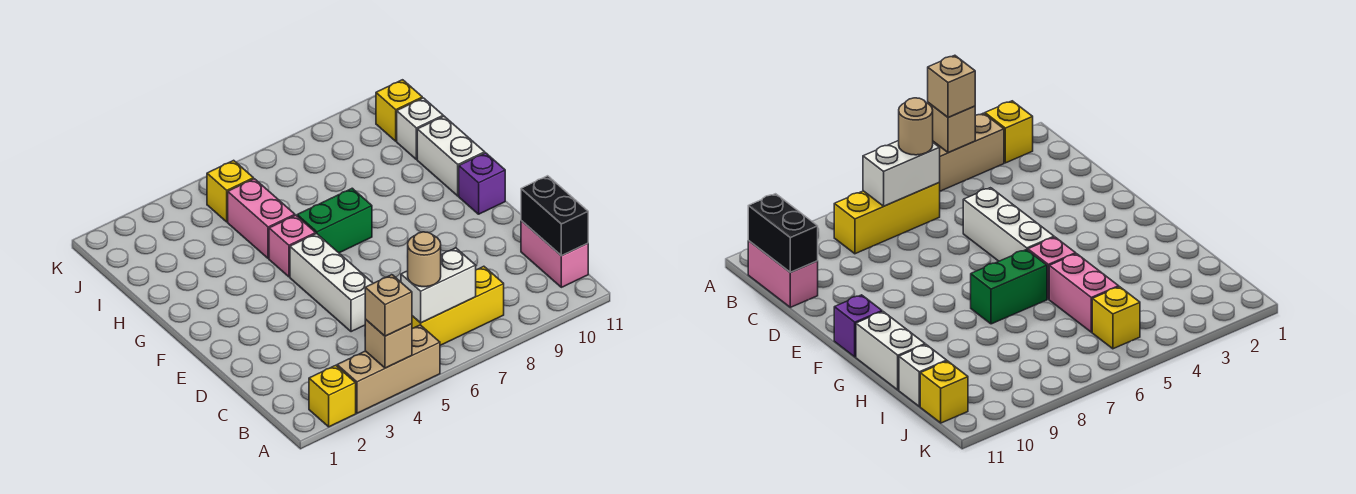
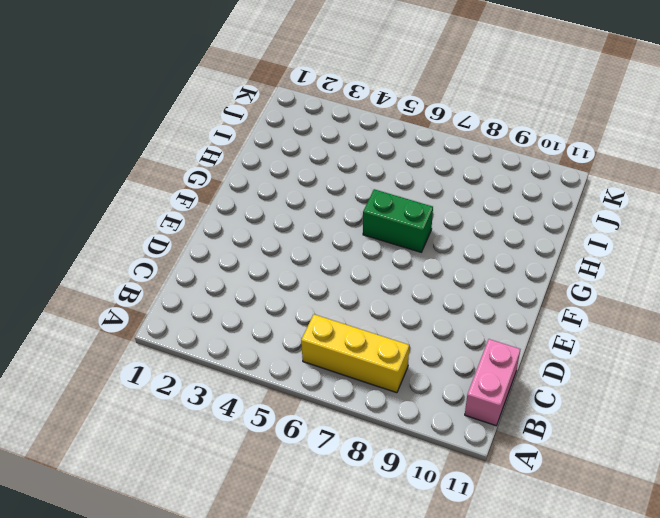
none -> yellow 1x1 brick [309,365,356,427]
none -> tan 1x3 brick [337,325,440,413]
none -> white 1x3 brick [290,234,373,332]

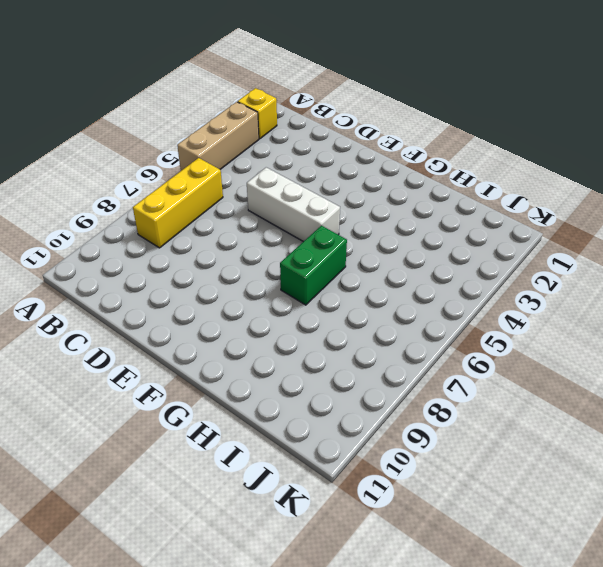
none -> pink 1x2 brick [521,221,588,287]
none -> purple 1x1 brick [459,153,505,214]
none -> pink 1x1 brick [269,215,316,277]

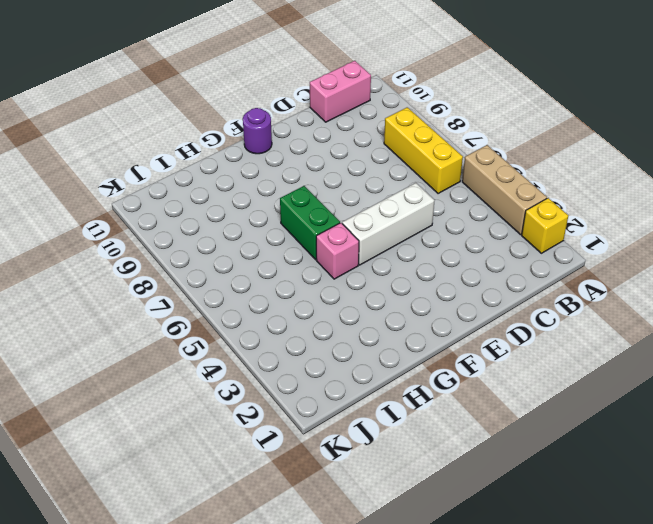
purple 1x1 round brick [243,108,272,154] -> purple 1x1 brick [459,153,505,214]
none -> white 1x2 brick [417,116,485,196]
none -> pink 1x2 brick [228,179,295,259]
none -> white 1x1 brick [397,98,443,159]

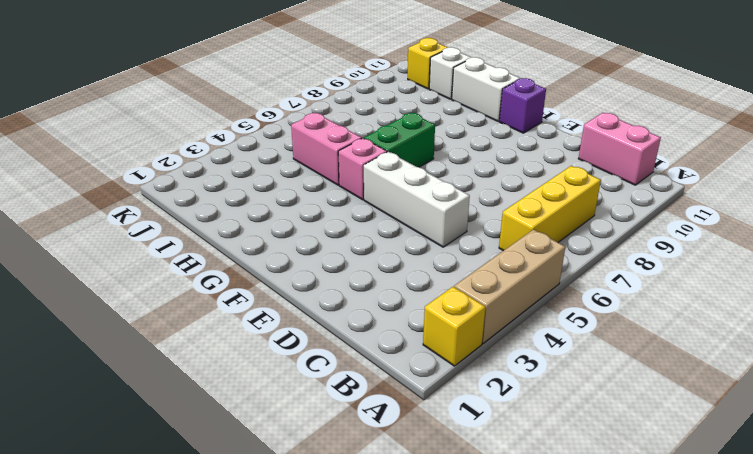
none -> yellow 1x1 brick [207,160,253,222]
none -> tan 1x1 brick [365,319,412,368]
none -> white 1x2 brick [401,248,476,323]

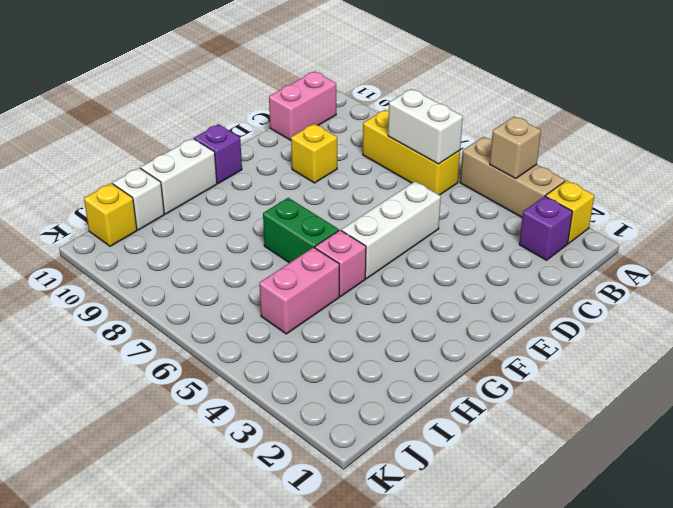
purple 1x1 brick [519,196,572,260] -> none
yellow 1x1 brick [291,124,337,183] -> yellow 1x1 brick moved to [207,160,253,222]
none -> black 1x2 brick [521,176,588,256]
none -> tan 1x1 brick [365,275,412,336]
none -> tan 1x1 round brick [408,232,441,287]

